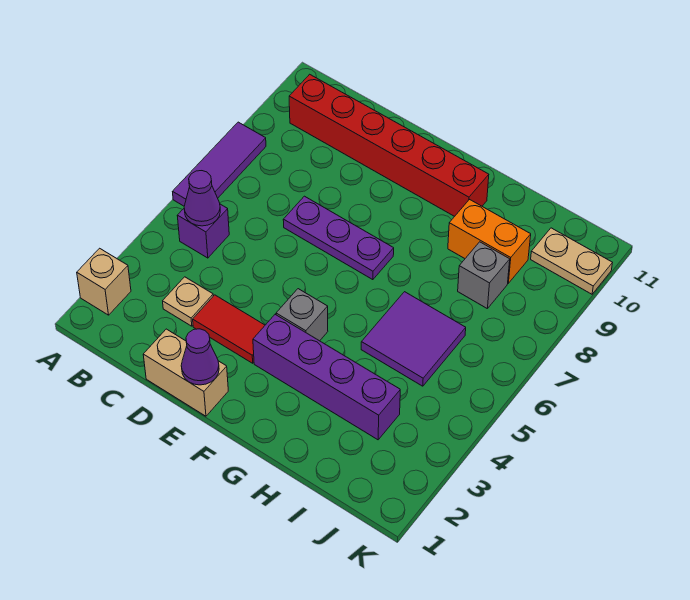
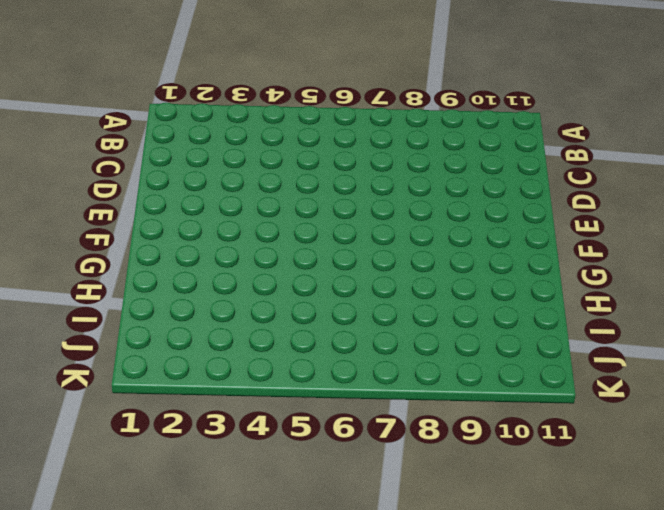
none -> tan 1x1 brick [77,248,131,315]
none -> purple 1x3 tile [173,122,266,206]
none -> purple 1x1 brick [177,204,229,258]

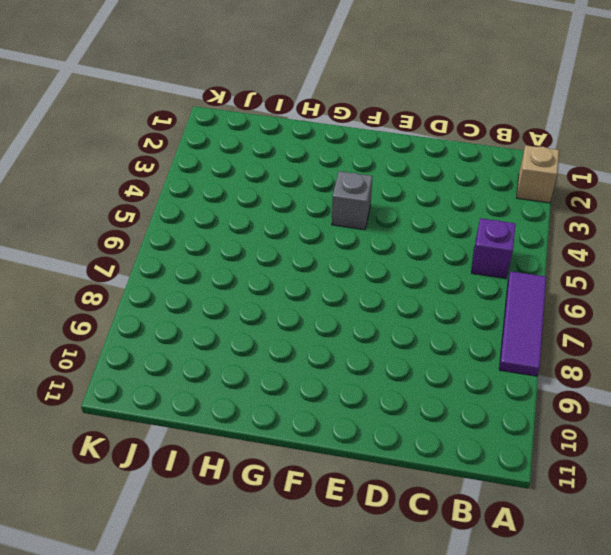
none -> red 1x6 brick [289,74,489,216]
none -> tan 1x1 plate [163,277,213,326]
none -> tan 1x2 brick [143,329,228,416]

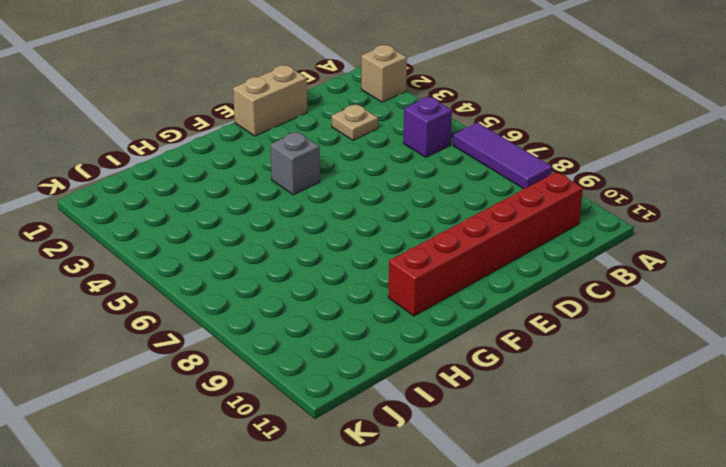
none -> red 1x2 tile [193,295,265,363]
none -> purple 1x3 plate [283,196,394,280]
none -> purple 1x4 brick [253,315,400,440]

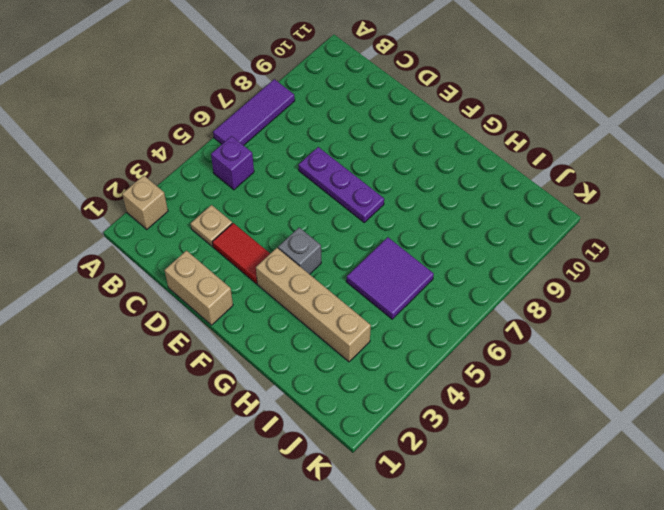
tan 1x4 brick [256,248,371,362] -> purple 1x4 brick [253,315,400,440]
none -> red 1x6 brick [289,74,489,216]
none -> orange 1x2 brick [448,200,531,283]
none -> grey 1x1 brick [458,242,510,308]

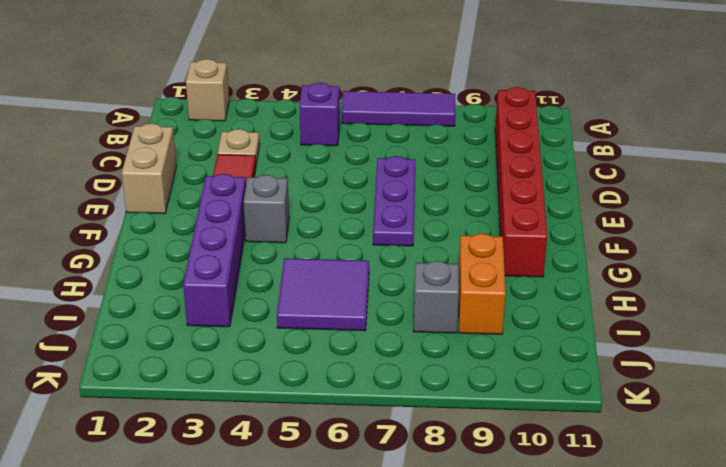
none -> tan 1x2 plate [531,228,612,294]
none -> purple 1x1 cone [184,171,220,226]
none -> purple 1x1 cone [181,329,219,385]

